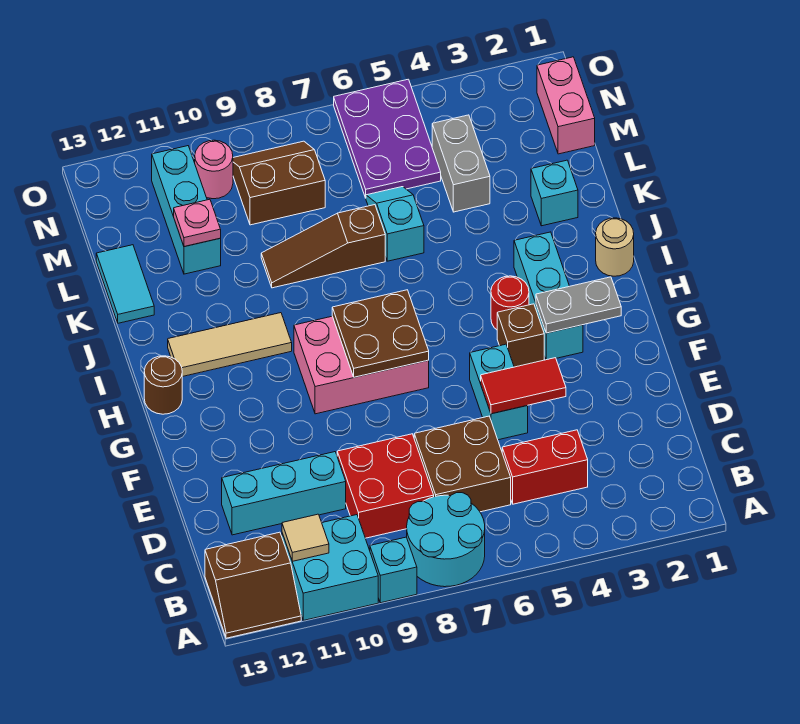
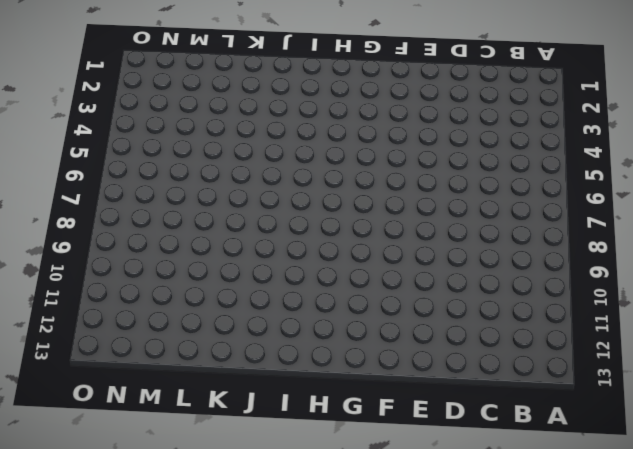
none -> cyan 2x2 round brick [407,493,485,587]
none -> cyan 1x1 brick [370,537,417,603]
none -> cyan 2x2 brick [282,515,378,620]
none -> brown 2x2 slope [205,532,301,638]

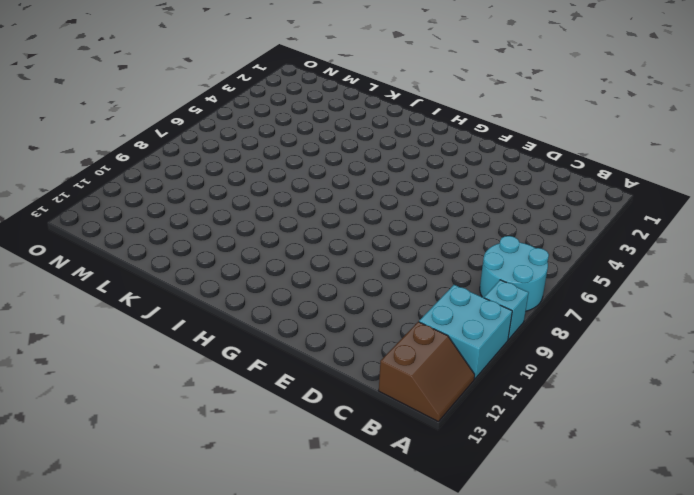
none -> red 1x2 brick [502,430,588,504]
none -> brown 2x2 brick [414,416,511,512]
none -> red 2x2 brick [337,434,434,538]
none -> cyan 1x3 brick [222,452,346,535]

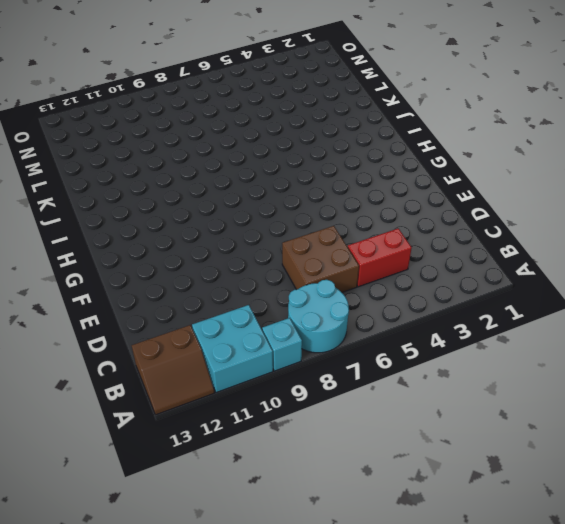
none -> red 2x2 brick [337,434,434,538]
none -> cyan 1x3 brick [222,452,346,535]
none -> cyan 1x2 brick [470,344,528,440]
none -> cyan 1x3 brick [514,232,583,360]

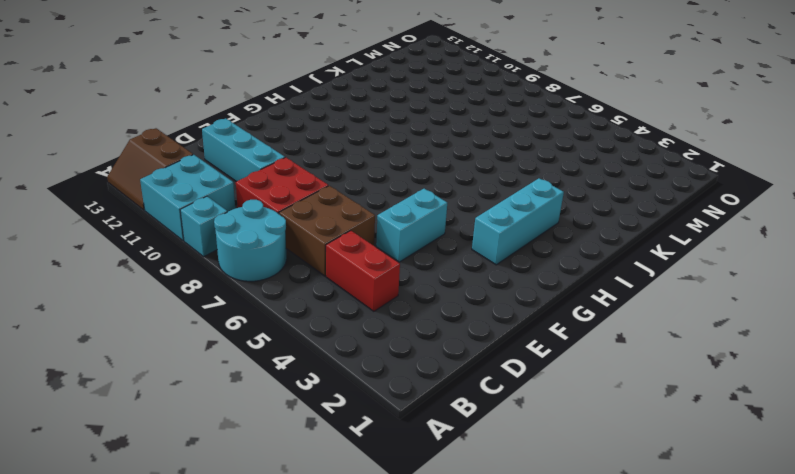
none -> brown 1x1 brick [497,304,544,367]
none -> pink 2x3 brick [294,316,429,414]
none -> red 1x1 round brick [491,276,529,330]
none -> brown 1x1 round brick [144,356,182,414]

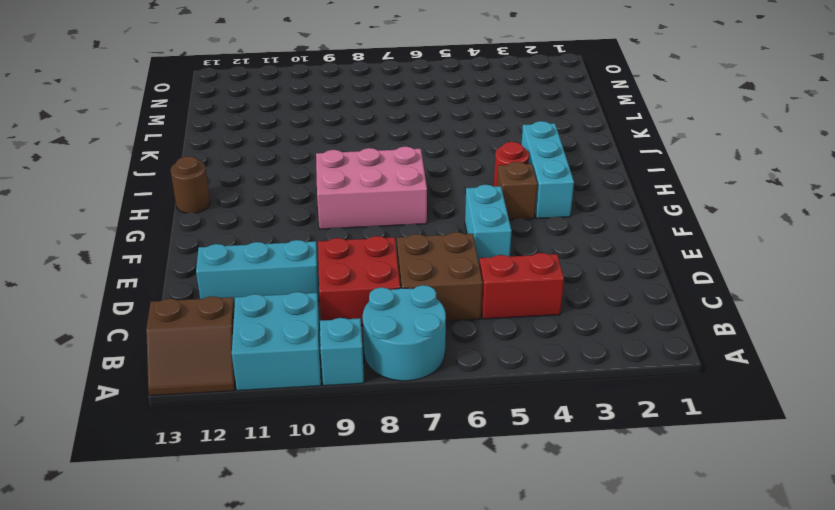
none -> tan 1x1 round brick [596,218,634,276]
none -> tan 1x3 tile [168,313,292,377]
none -> cyan 1x1 brick [531,160,578,226]
none -> cyan 1x2 slope [366,187,424,261]

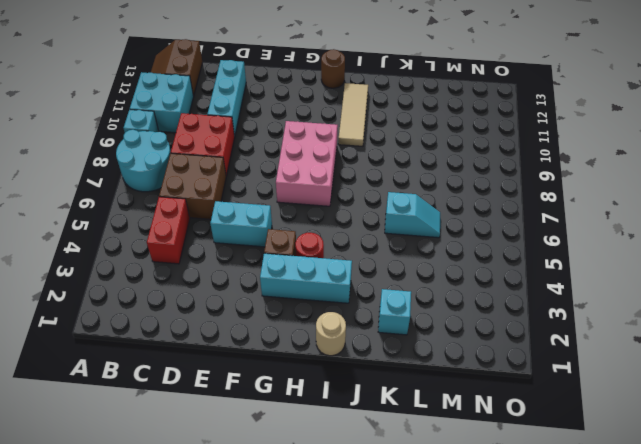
none -> brown 1x3 slope [261,205,385,288]
none -> cyan 1x2 tile [96,245,154,323]
none -> grey 1x2 brick [432,115,490,212]
none -> cyan 1x3 brick [152,146,221,274]

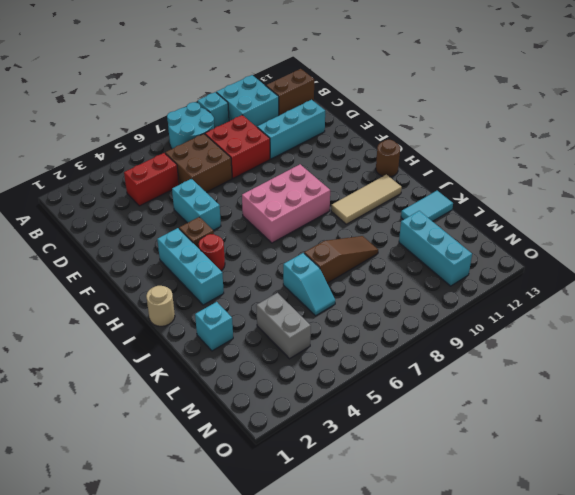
cyan 1x2 tile [401,191,453,221] -> cyan 1x2 tile turned to [96,245,154,323]
none -> pink 1x2 brick [537,57,595,154]
none -> purple 2x3 plate [334,79,441,198]
none -> brown 2x2 slope [233,141,325,225]
none -> pink 1x1 round brick [195,140,233,199]

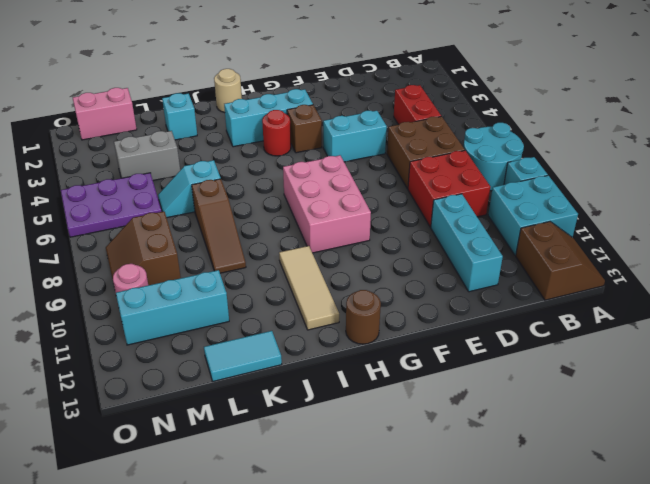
none -> tan 1x1 tile [282,514,329,561]
none -> red 1x2 tile [481,358,566,414]
none -> grey 1x2 plate [536,277,621,333]
none -> brown 2x2 plate [332,290,429,377]

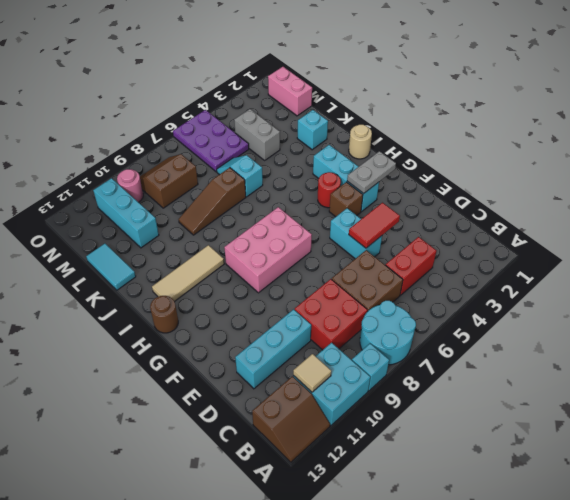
none -> brown 2x2 plate [332,290,429,377]
none -> pink 1x1 plate [174,199,221,247]

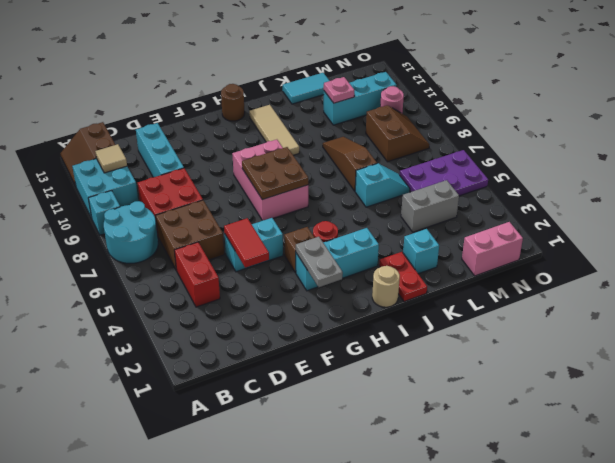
red 1x2 plate [379,252,427,302] -> none

